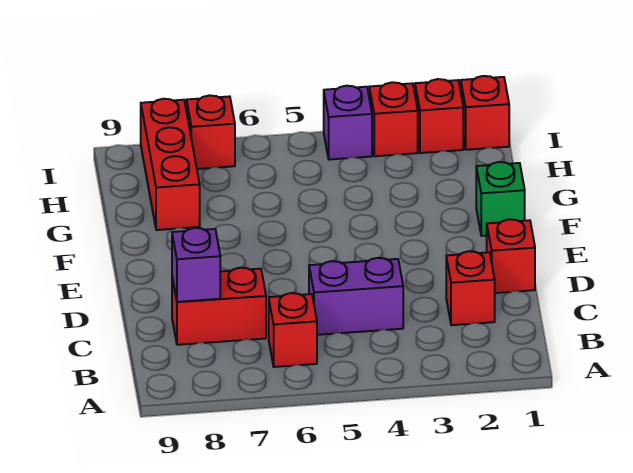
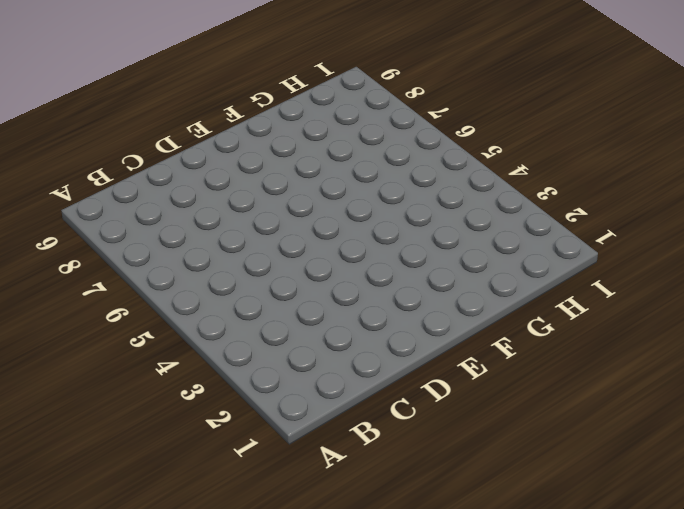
none -> red 1x1 brick [269,293,317,367]
none -> red 1x1 brick [446,251,495,325]
none -> purple 1x2 brick [309,258,403,335]

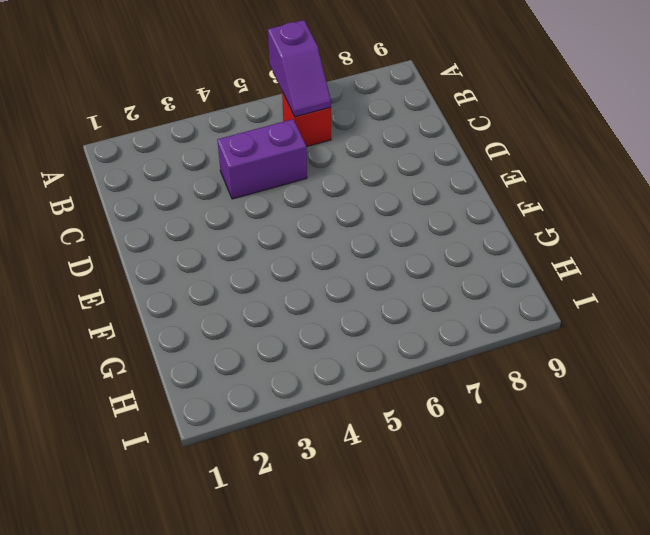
purple 1x2 slope [268,20,331,117] -> none
none -> red 1x1 brick [446,251,495,325]
none -> red 1x2 brick [172,268,266,345]
none -> red 1x1 brick [487,219,535,293]

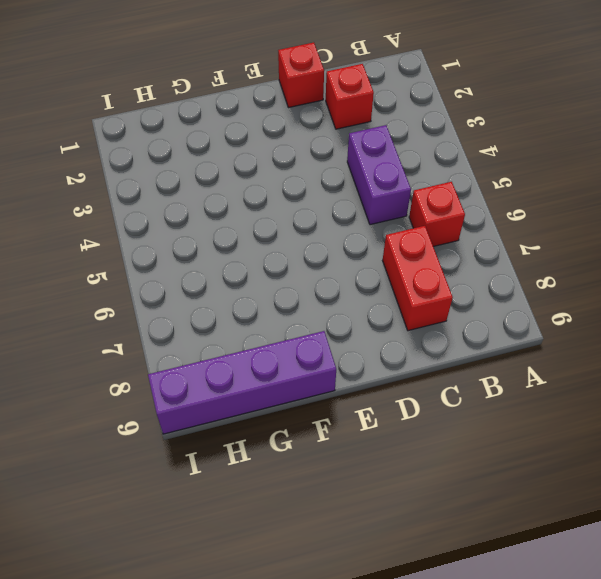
purple 1x4 brick [148,331,336,434] -> none
none -> green 1x1 brick [476,162,525,236]
none -> red 1x3 brick [141,99,200,230]
none -> red 1x1 brick [461,76,509,150]

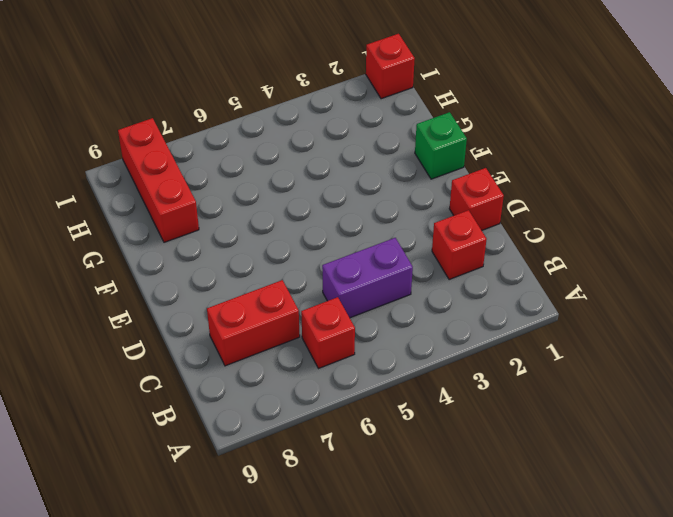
none -> red 1x1 brick [415,79,463,153]
none -> red 1x1 brick [369,82,418,156]
none -> purple 1x1 brick [324,86,372,160]

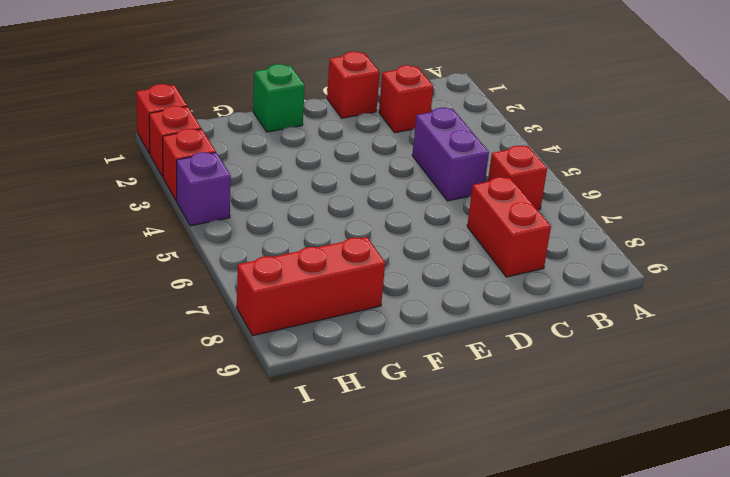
none -> red 1x1 brick [186,95,235,169]
none -> purple 1x1 brick [172,228,220,302]

